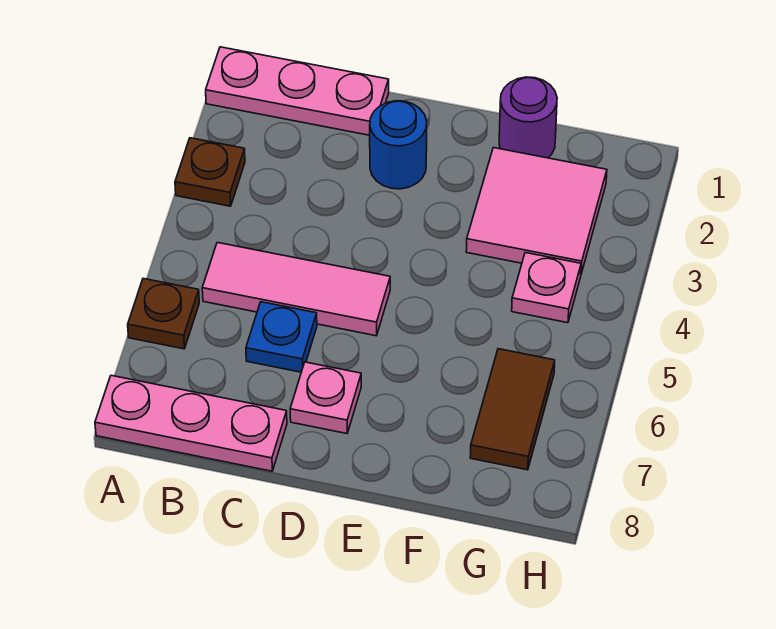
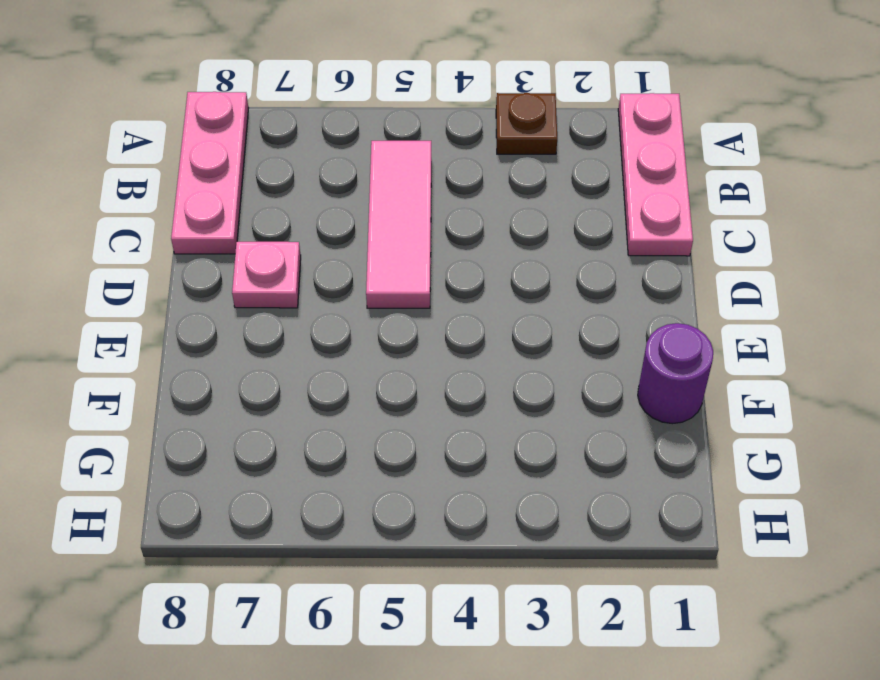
none -> brown 1x1 plate [128,279,199,349]
none -> blue 1x1 plate [246,302,317,372]
none -> blue 1x1 round brick [370,101,427,189]

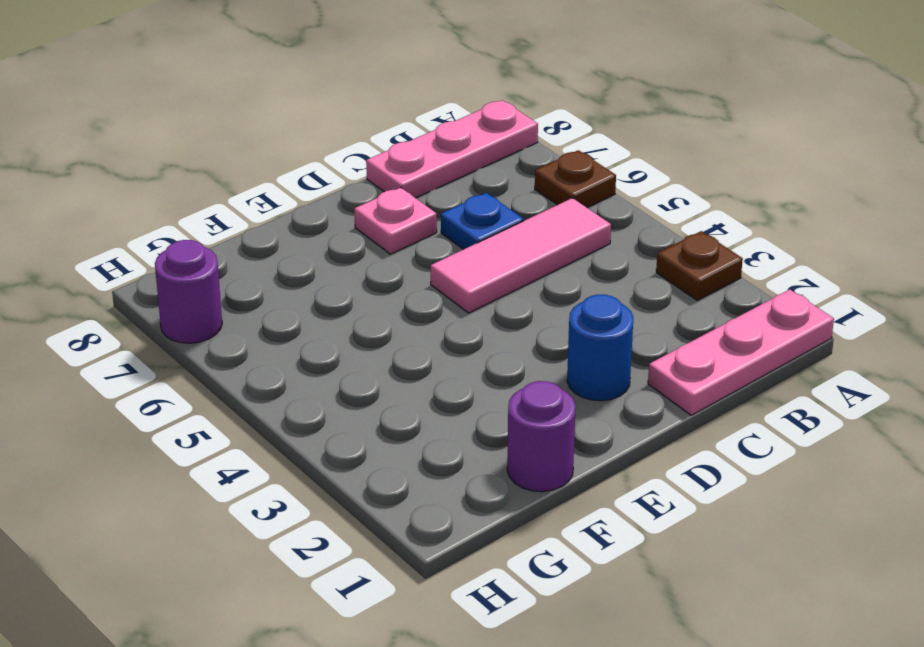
purple 1x1 round brick [155,240,222,343] -> none
none -> pink 2x2 tile [466,148,607,273]
none -> pink 1x1 plate [512,253,581,323]
none -> brown 1x2 tile [470,349,555,470]

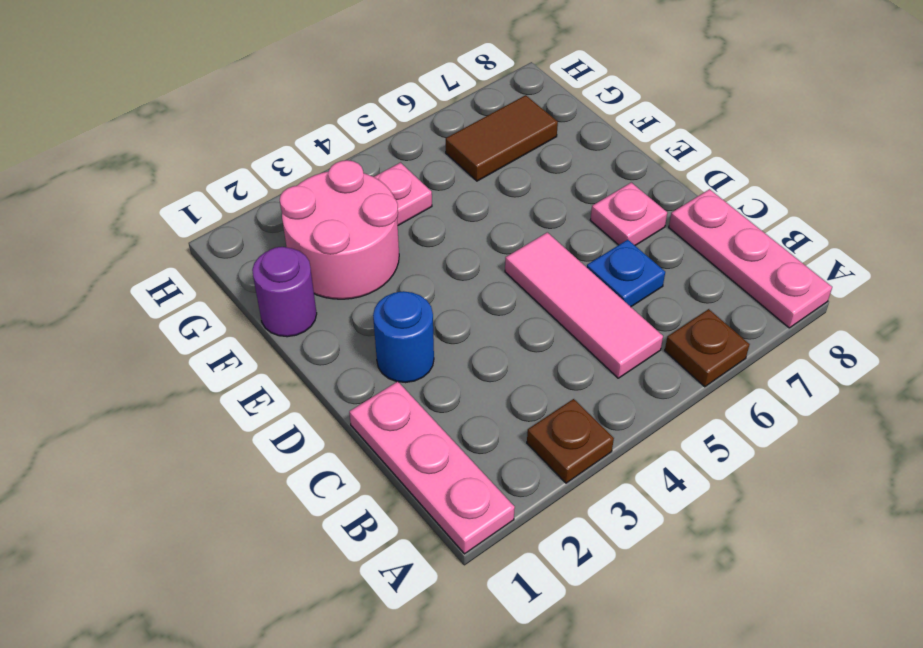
pink 2x2 round brick [280,160,399,299] -> pink 2x2 tile [466,148,607,273]

